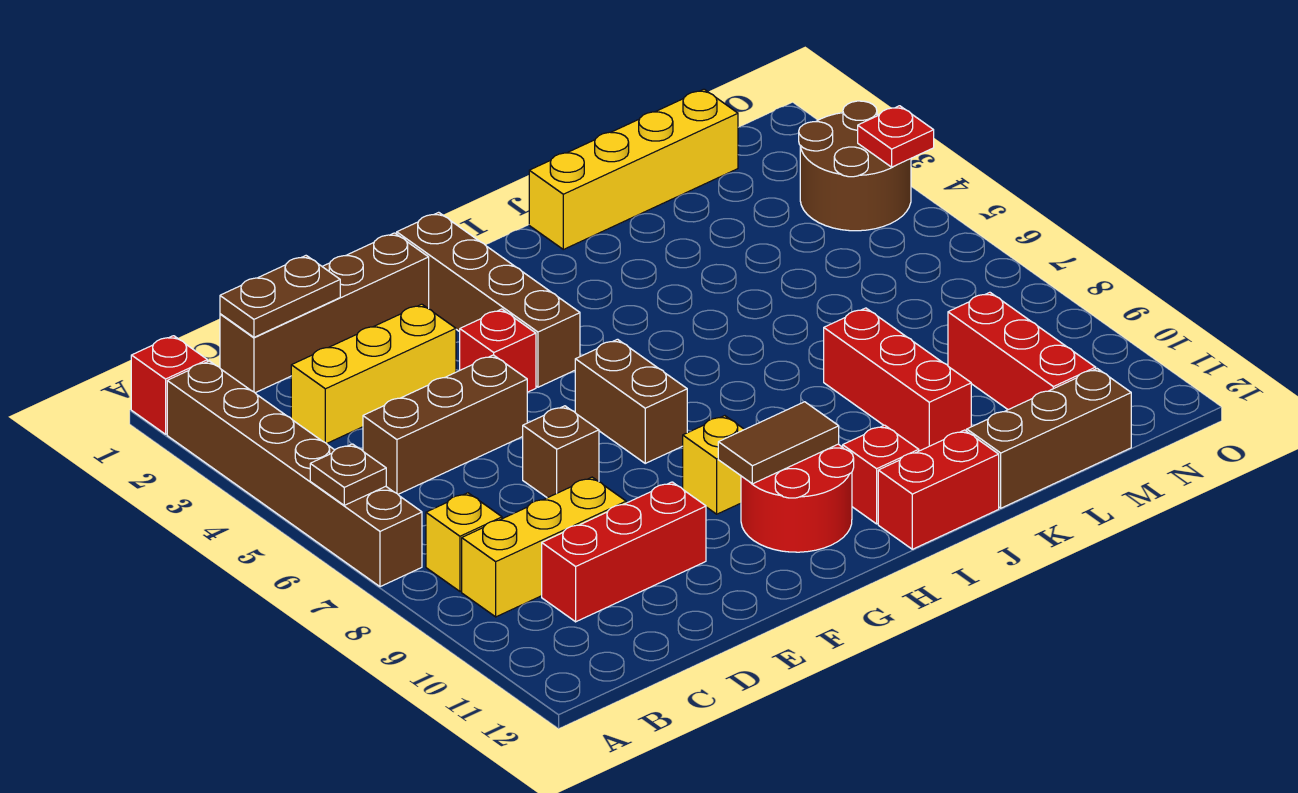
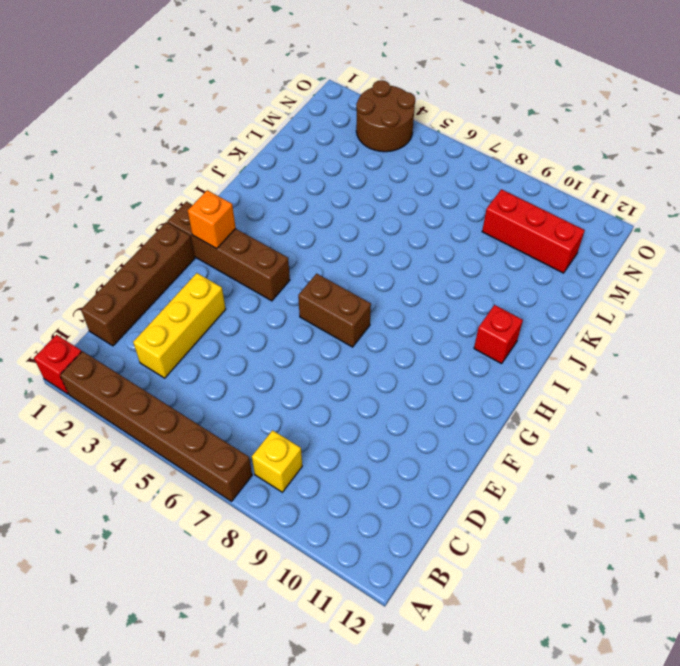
orange 1x1 brick [188,190,236,249] -> none
none -> yellow 1x3 brick [462,477,626,617]
none -> brown 1x3 brick [363,355,527,494]
none -> red 1x3 brick [542,482,706,622]

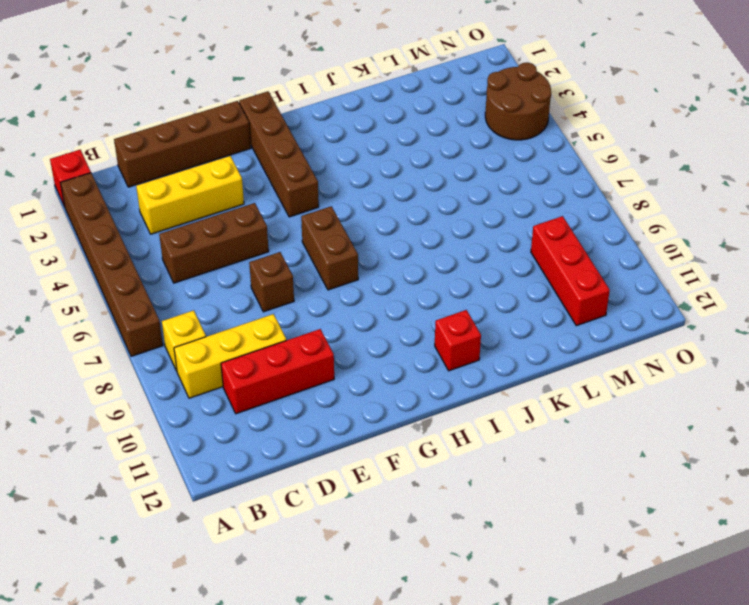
none -> red 1x1 brick [460,309,536,392]
none -> yellow 1x1 brick [683,416,744,514]
none -> red 2x2 round brick [741,444,854,552]

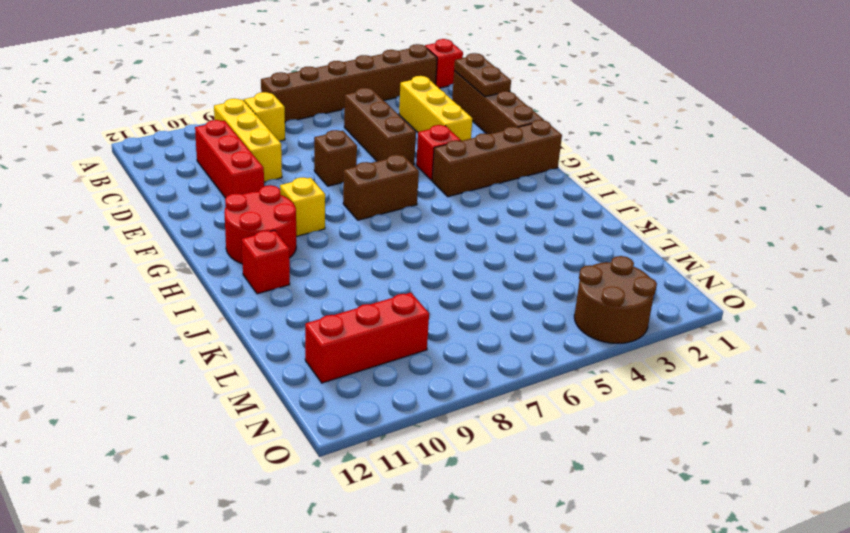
none -> red 1x2 brick [878,430,999,549]
none -> yellow 1x4 brick [529,89,738,249]
none -> red 1x3 brick [824,308,971,451]

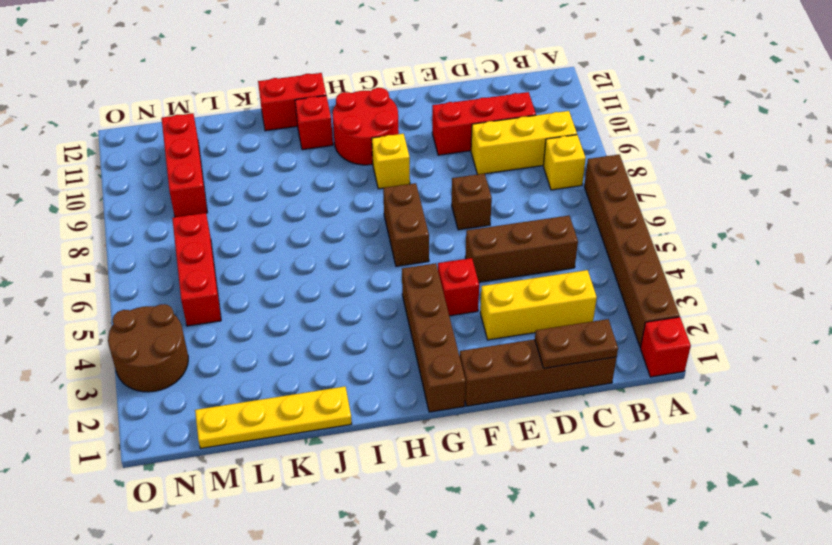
yellow 1x4 plate [195,386,352,448] -> yellow 1x4 brick [529,89,738,249]
red 1x3 brick [172,213,221,326] -> red 1x3 brick moved to [824,308,971,451]
none -> brown 1x3 brick [967,369,1131,508]
none -> brown 1x1 plate [310,444,386,505]
none -> brown 1x2 tile [718,402,839,484]

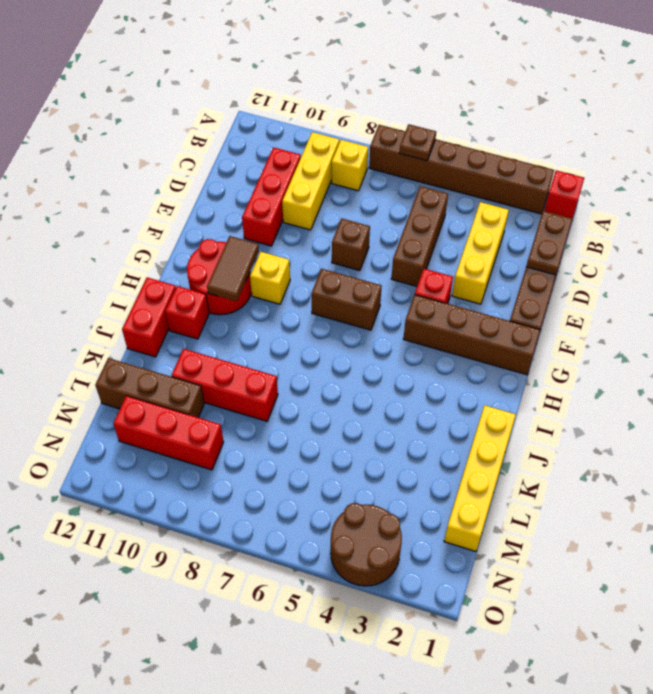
brown 1x3 brick [95,358,204,418] -> brown 1x3 brick turned to [967,369,1131,508]
none -> red 1x1 plate [858,106,934,167]

